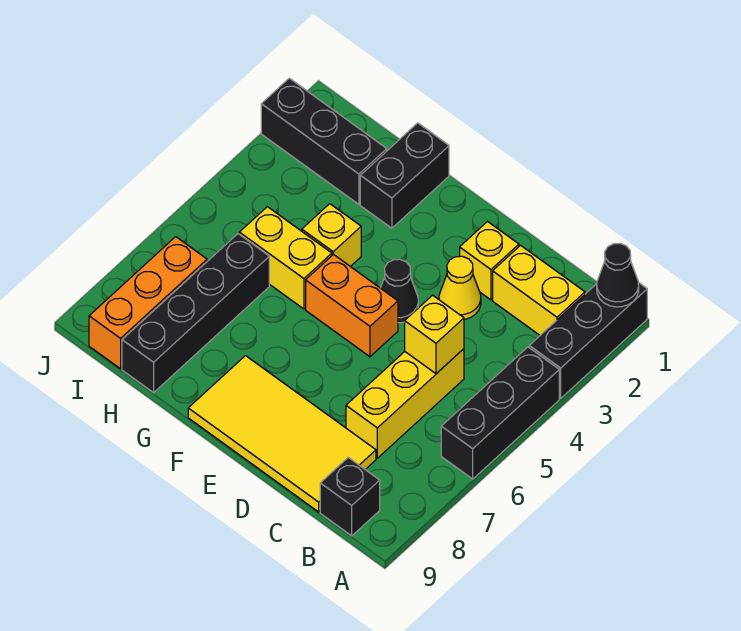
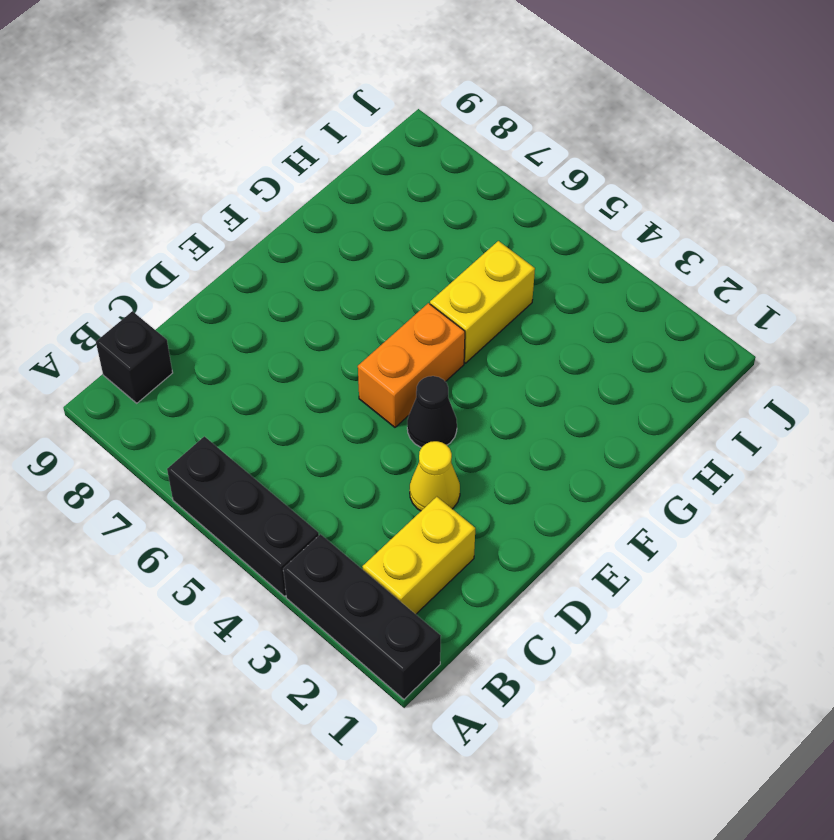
none -> yellow 1x3 brick [346,349,464,458]
none -> yellow 2x4 tile [188,356,376,512]
none -> yellow 1x1 brick [460,222,519,300]

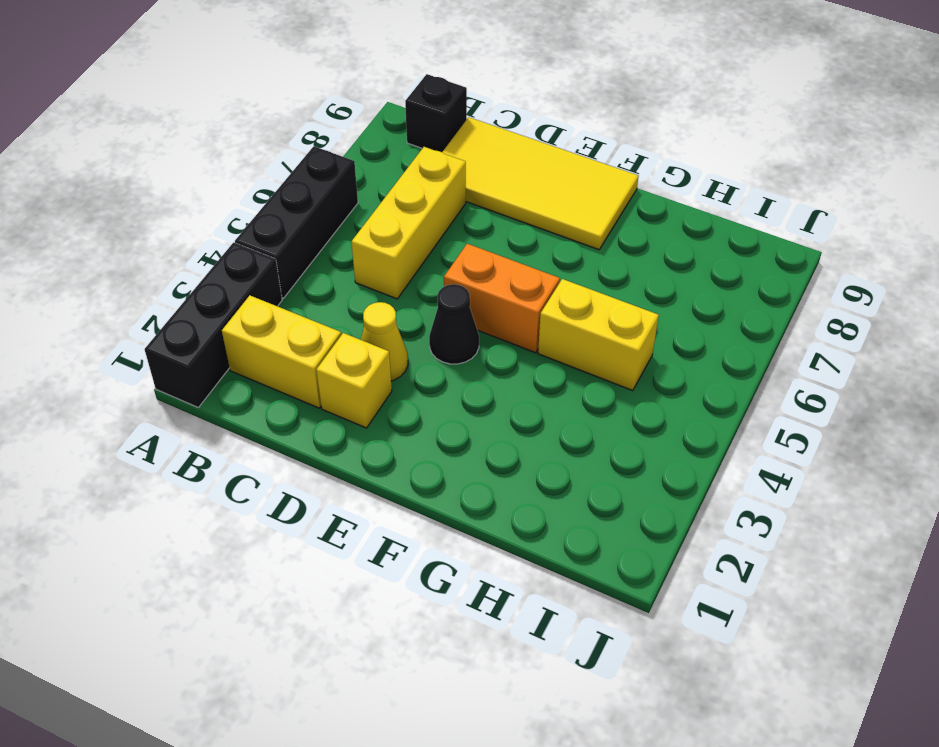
none -> black 1x2 brick [360,123,449,228]
none -> yellow 1x1 brick [302,204,361,267]
none -> black 1x3 brick [261,78,387,204]

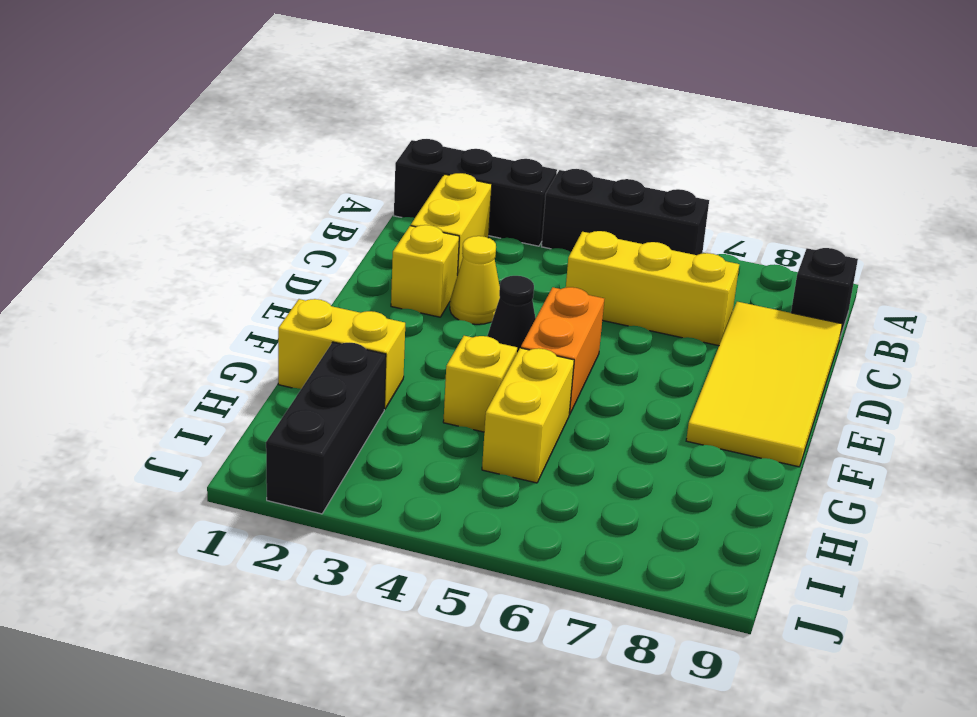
yellow 1x2 brick [278,299,405,409] -> black 1x2 brick [360,123,449,228]
none -> black 1x4 brick [122,234,269,393]
none -> orange 1x3 brick [89,237,207,369]
none -> black 1x1 cone [597,244,639,307]

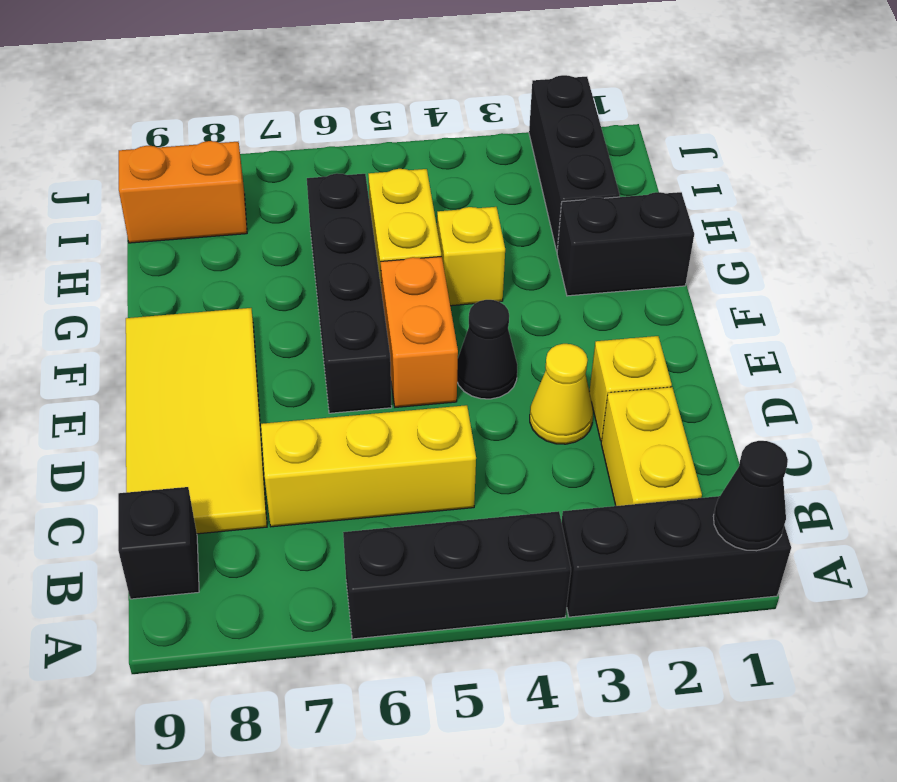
black 1x4 brick [307,173,392,413] -> black 1x4 brick turned to [122,234,269,393]
orange 1x2 brick [119,141,247,243] -> orange 1x3 brick [89,237,207,369]
none -> yellow 1x1 brick [405,295,464,374]

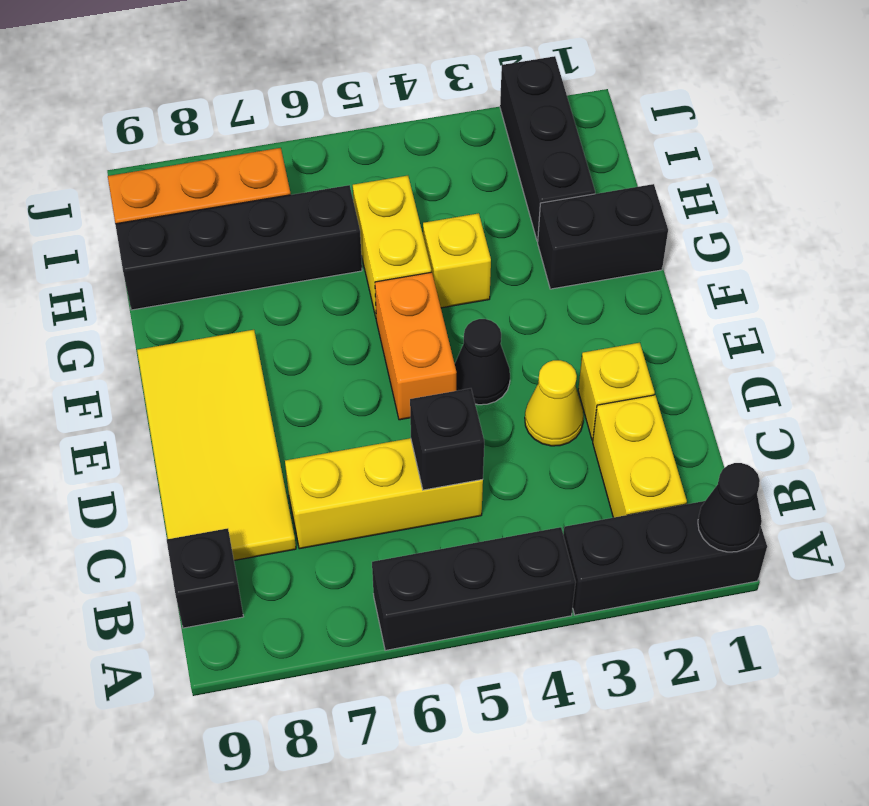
black 1x1 brick [410,388,484,490] -> yellow 1x1 brick [405,295,464,374]

